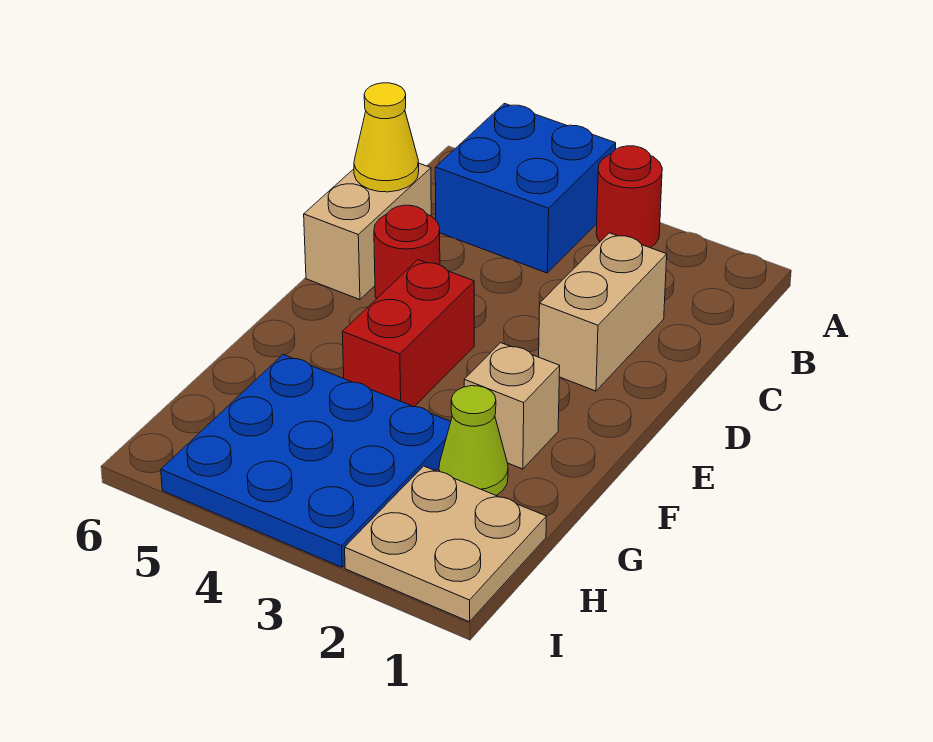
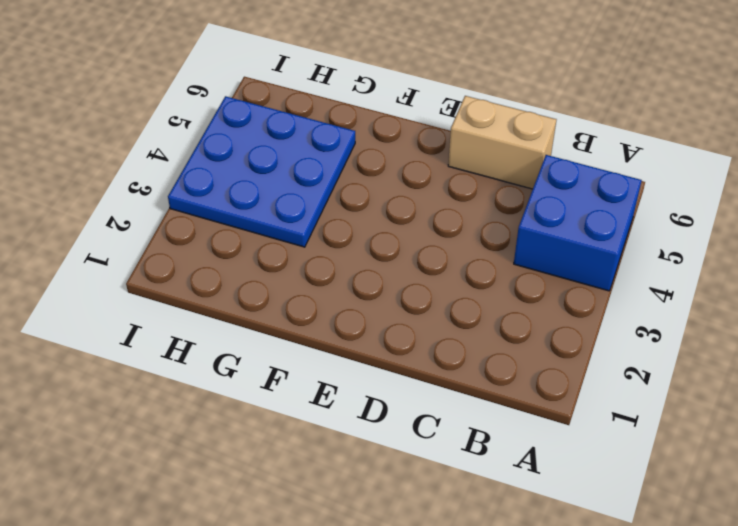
none -> red 1x1 round brick [596,146,662,248]
none -> tan 1x2 brick [539,233,667,391]

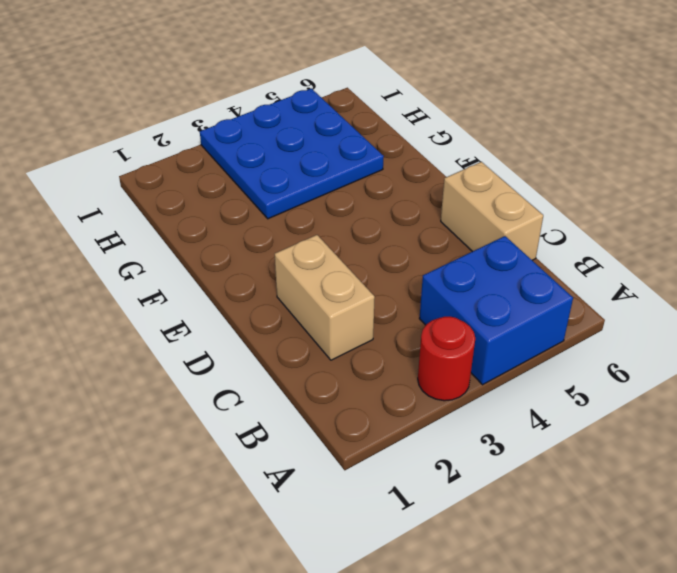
none -> red 1x1 round brick [374,205,440,299]
none -> red 1x2 brick [342,260,474,407]

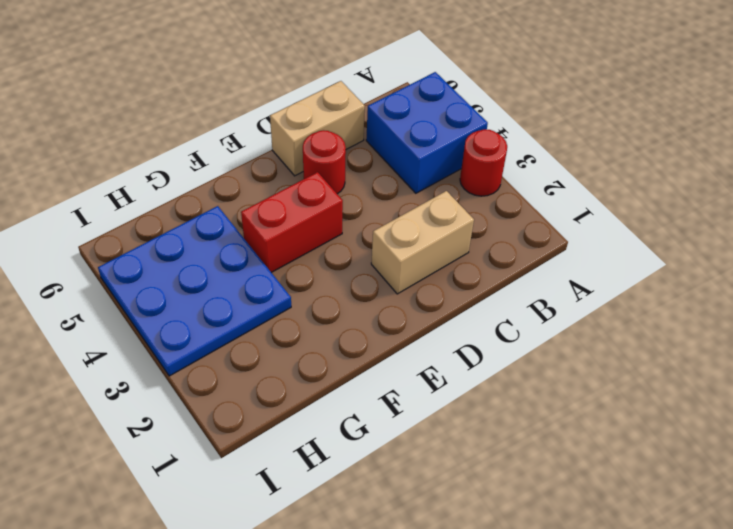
none -> tan 1x1 brick [464,343,560,469]
none -> lime 1x1 cone [439,386,508,495]

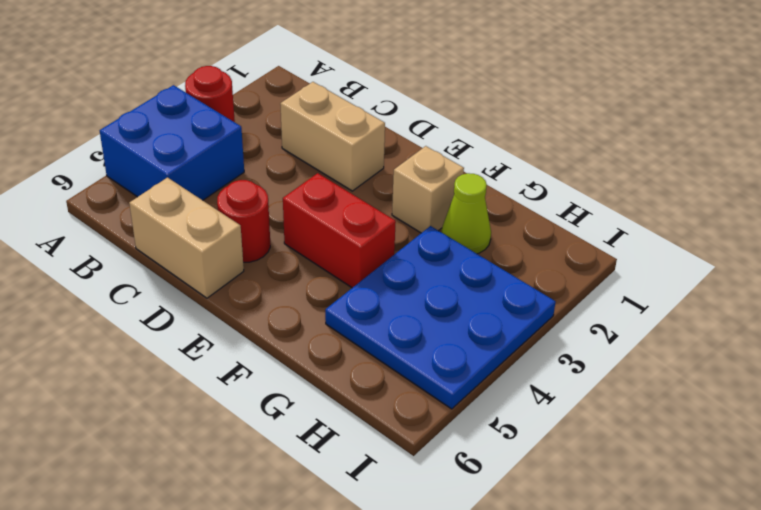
none -> tan 2x2 plate [345,466,546,622]
none -> yellow 1x1 cone [354,83,419,192]

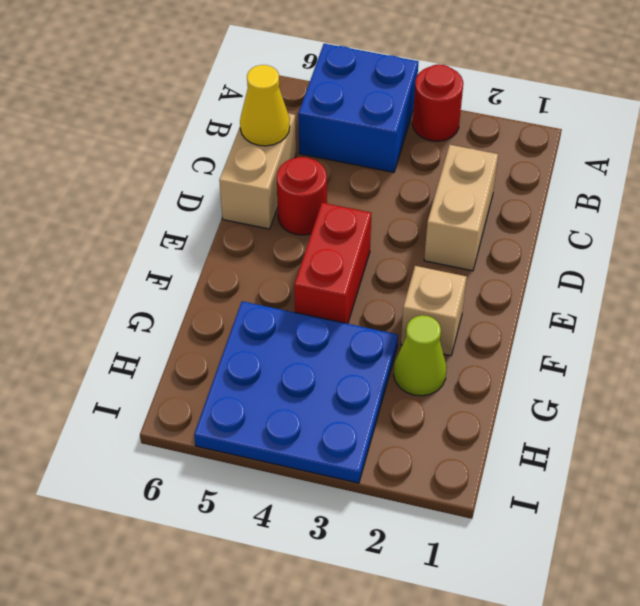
none -> tan 2x2 plate [345,466,546,622]

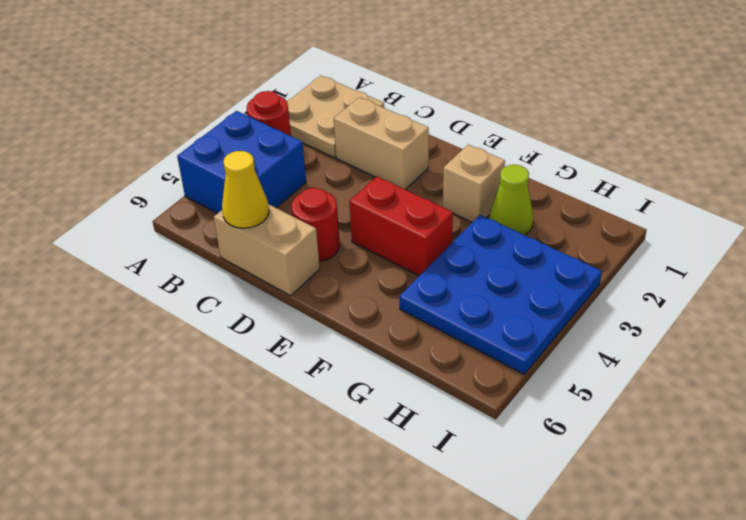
tan 2x2 plate [287,76,384,158] -> tan 2x2 plate moved to [345,466,546,622]

